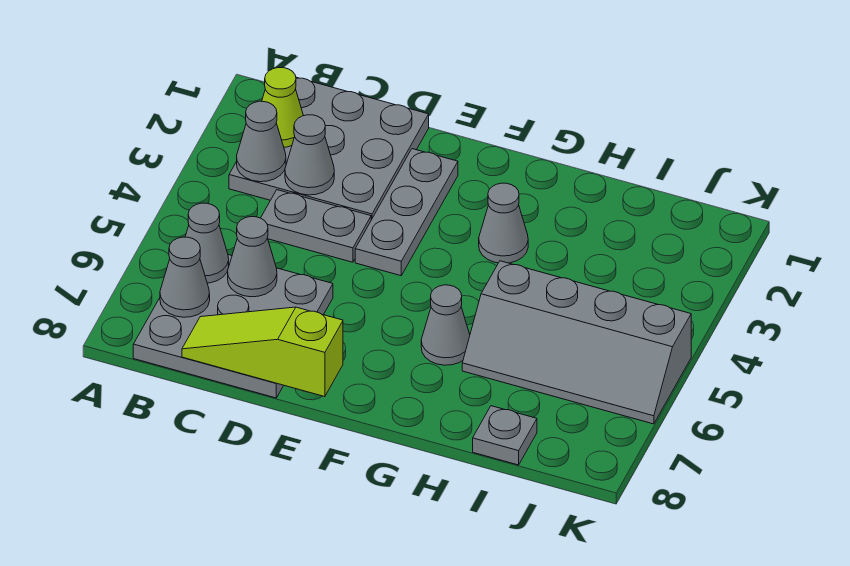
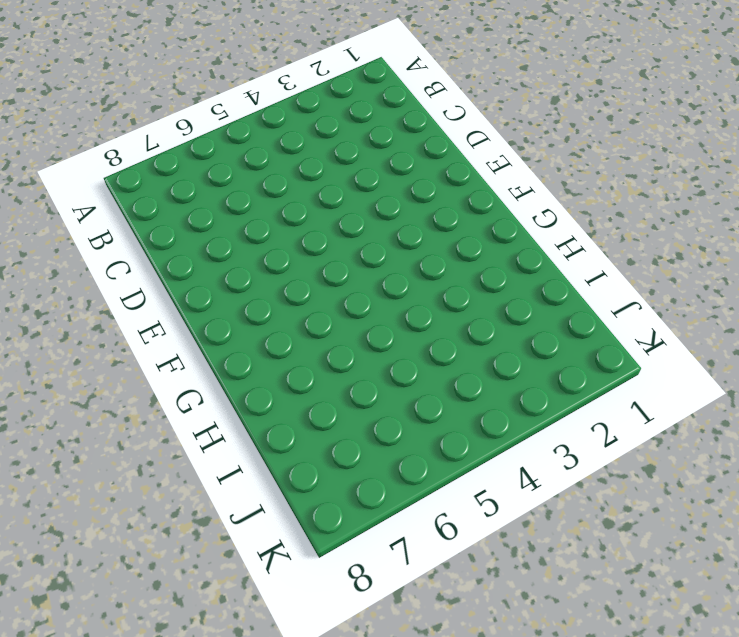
none -> grey 3x3 plate [229,77,429,220]
none -> grey 3x3 plate [133,255,333,398]
none -> grey 1x2 plate [261,190,371,262]

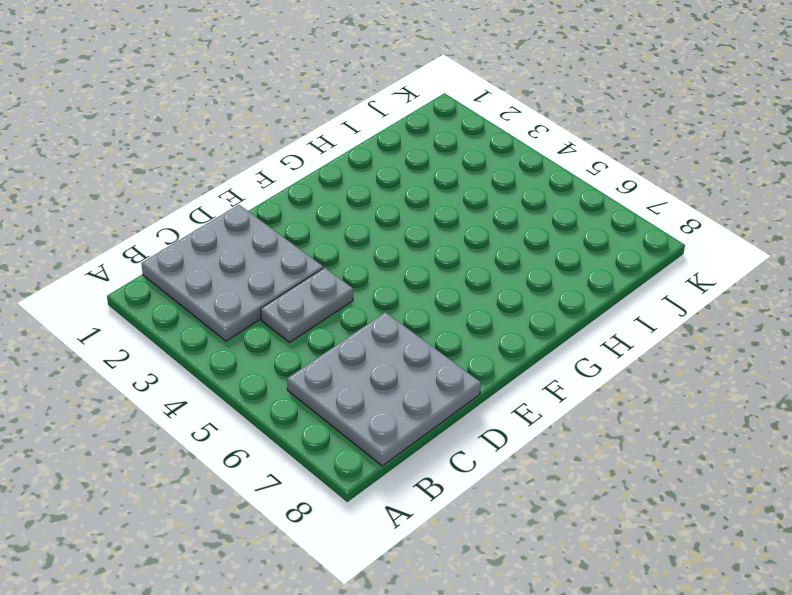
none -> grey 1x3 plate [355,149,458,276]
none -> grey 1x1 cone [479,183,528,263]
none -> grey 1x1 cone [421,285,470,365]

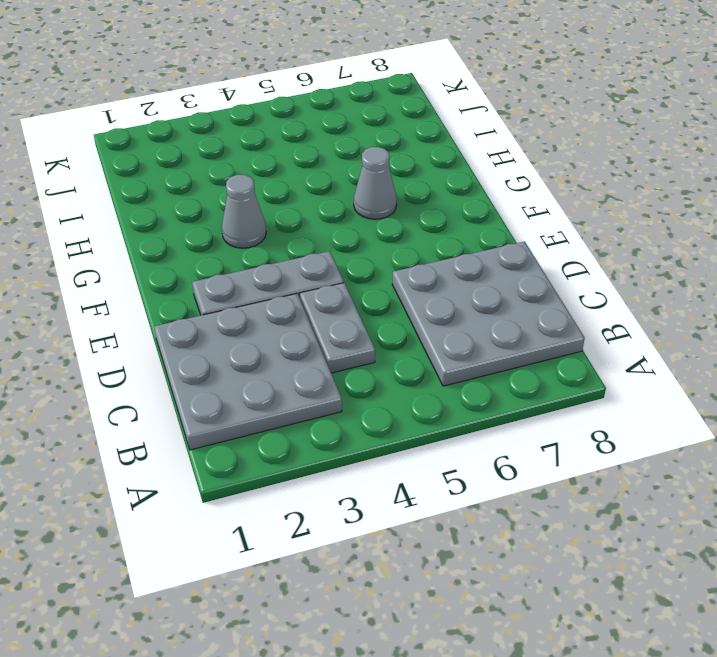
none -> grey 2x4 slope [462,261,691,424]
none -> grey 1x1 plate [473,406,537,465]
none -> lime 1x1 cone [262,68,303,147]

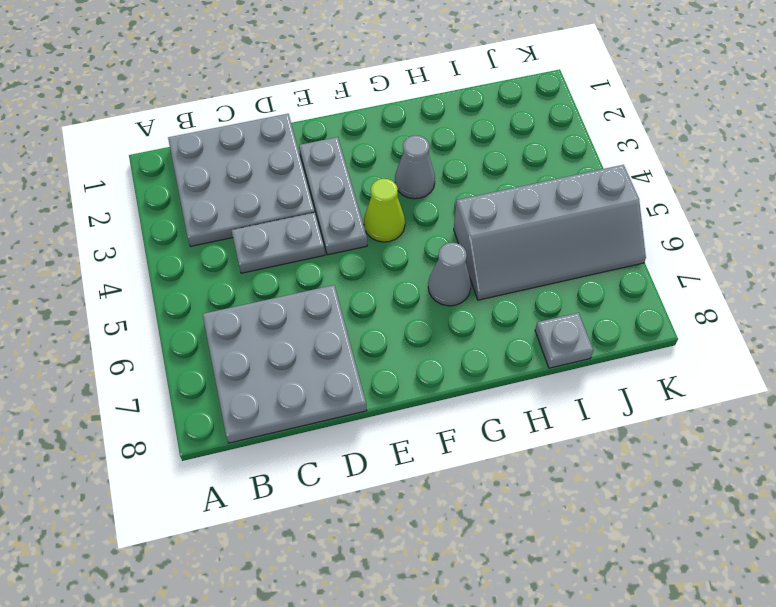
lime 1x1 cone [364,179,405,242] -> lime 1x1 cone moved to [262,68,303,147]
none -> grey 1x1 cone [237,101,286,182]
none -> grey 1x1 cone [185,203,229,283]
none -> grey 1x1 cone [160,237,210,317]

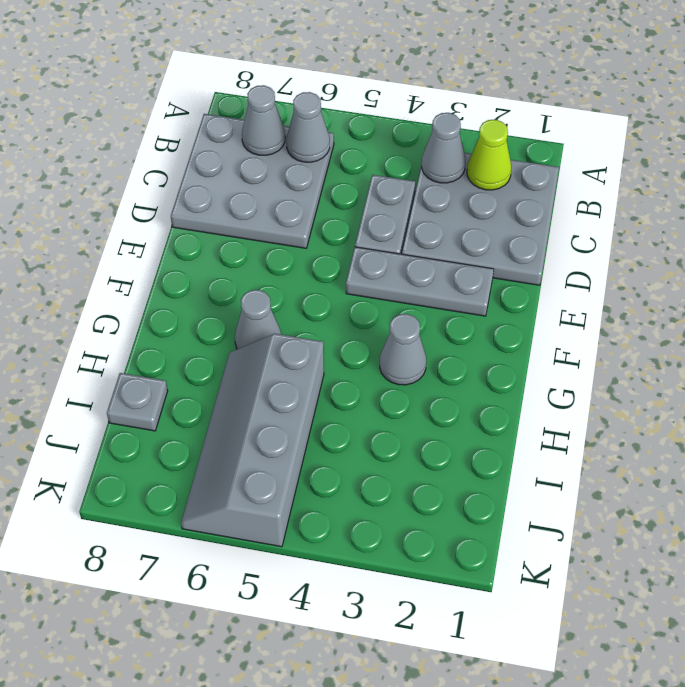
none -> grey 1x1 cone [285,115,334,195]
none -> grey 1x1 cone [228,217,277,297]
none -> lime 1x3 slope [182,307,343,397]

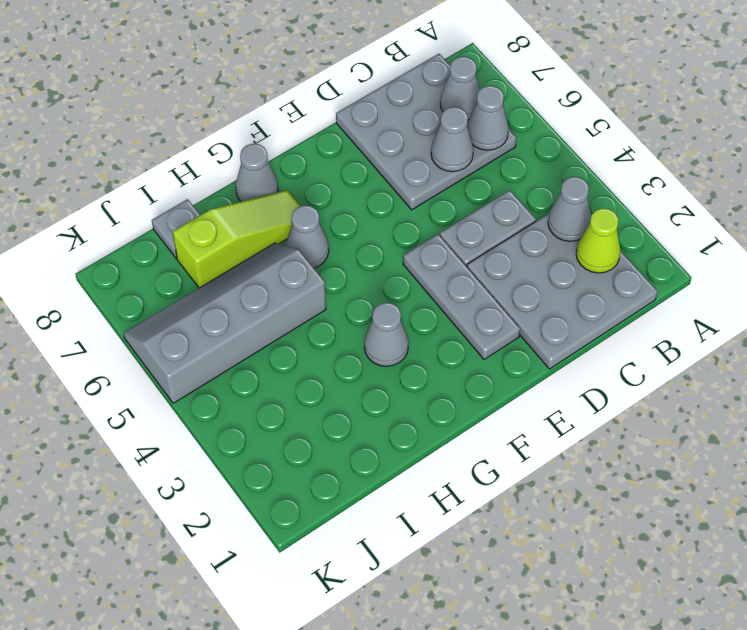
lime 1x3 slope [173,190,300,288] -> lime 1x3 slope moved to [182,307,343,397]
grey 1x1 cone [236,144,278,202] -> grey 1x1 cone moved to [285,115,334,195]

